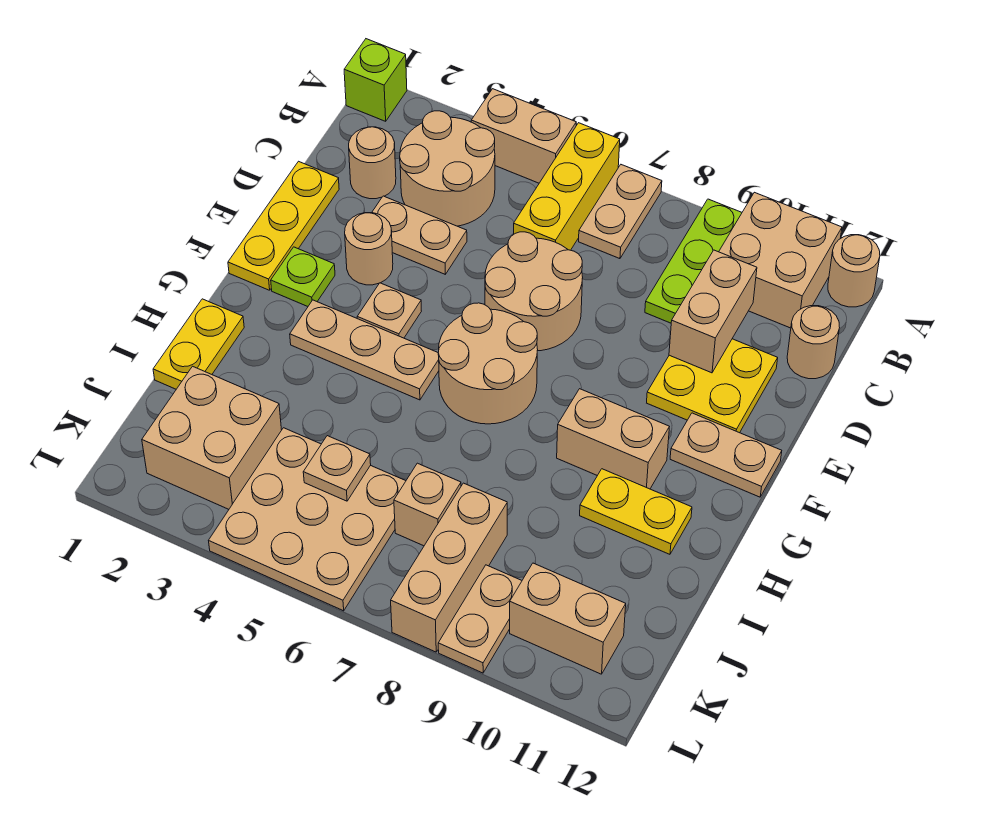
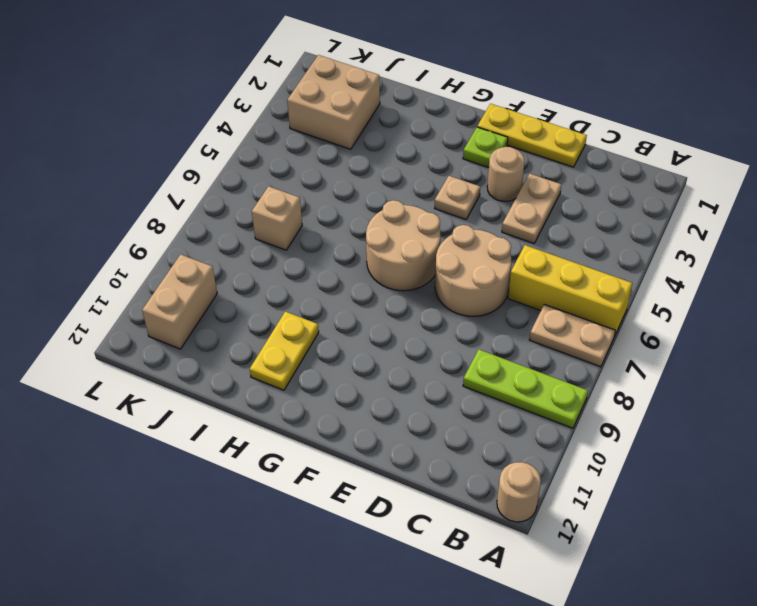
none -> lime 1x1 brick [344,39,407,121]
none -> tan 1x2 brick [471,89,576,183]
none -> tan 2x2 brick [719,192,842,328]
none -> tan 2x2 round brick [400,111,495,226]

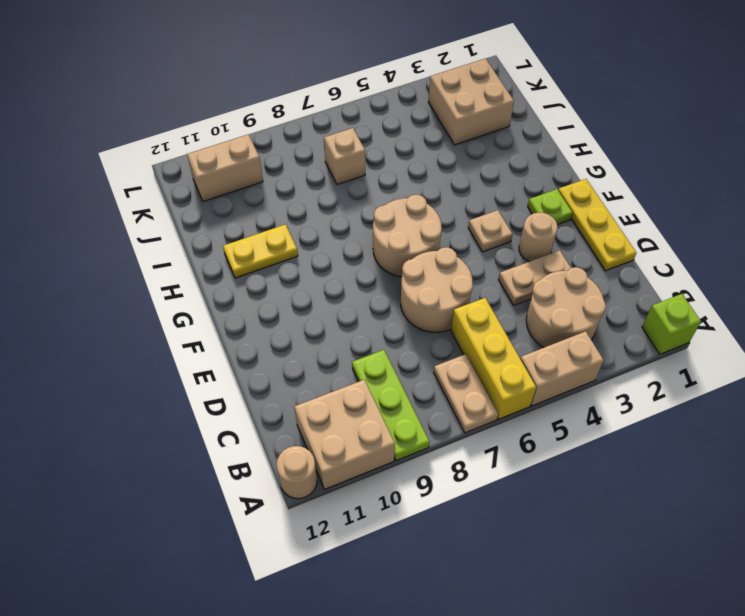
none -> tan 1x1 round brick [349,127,396,199]
none -> tan 1x1 round brick [787,306,840,379]
none -> yellow 2x2 plate [647,339,778,433]
none -> tan 1x2 plate [670,413,782,497]

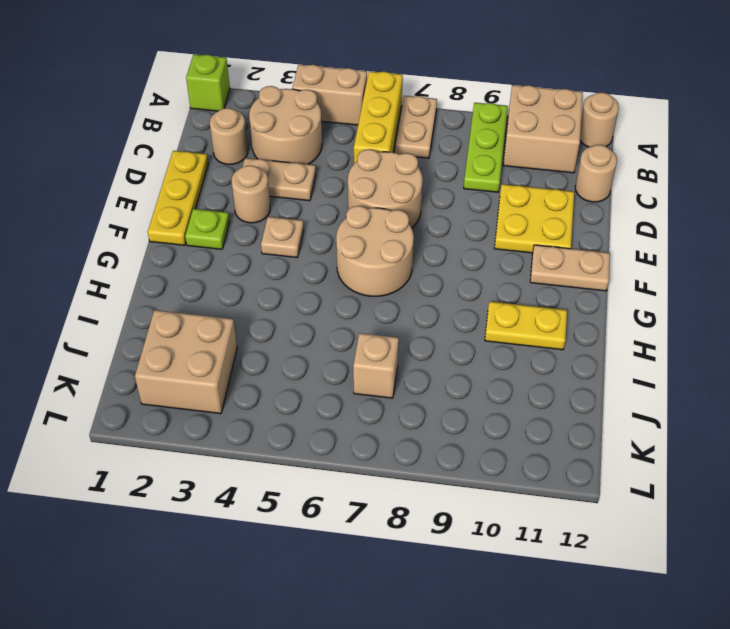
none -> tan 1x3 plate [290,300,439,400]
none -> tan 1x2 brick [557,389,669,489]
none -> yellow 1x2 plate [153,299,244,389]
none -> tan 3x3 plate [209,428,406,611]

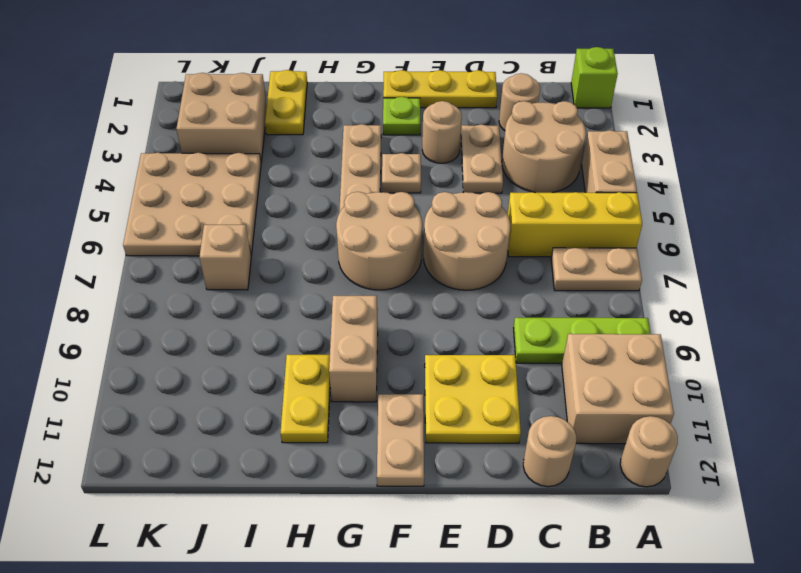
yellow 1x2 plate [265,70,307,135] -> yellow 1x2 plate turned to [153,299,244,389]
none -> tan 1x3 brick [391,483,507,652]
none -> tan 1x2 plate [438,565,522,673]
none -> tan 1x2 brick [510,563,626,674]
none -> tan 1x2 brick [669,250,757,373]

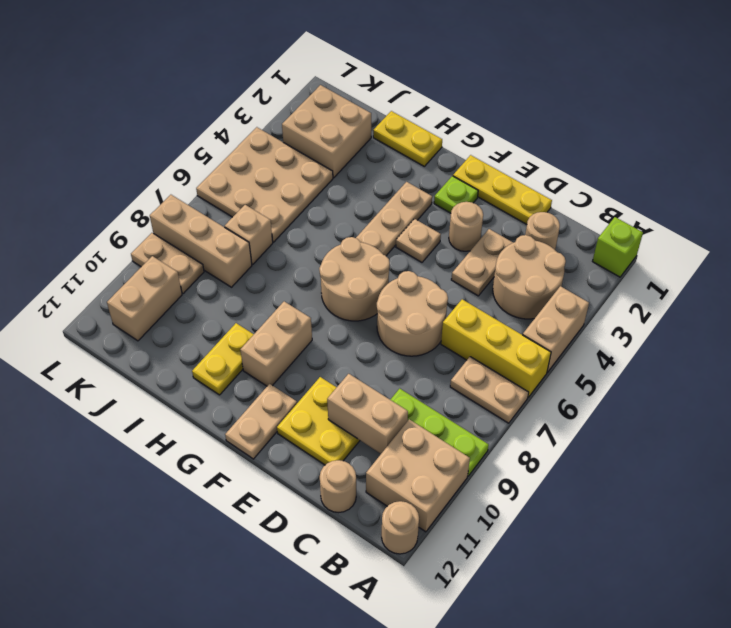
none -> tan 1x1 plate [303,436,371,501]

